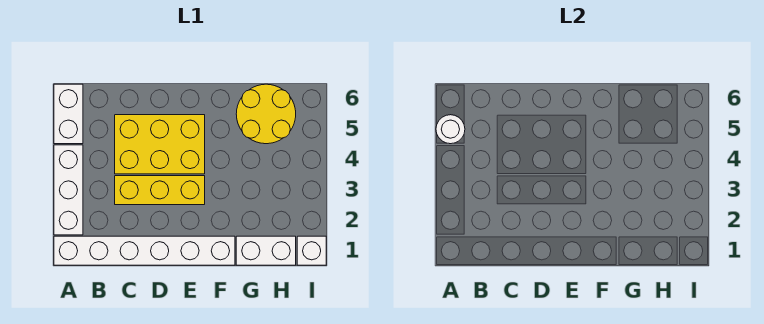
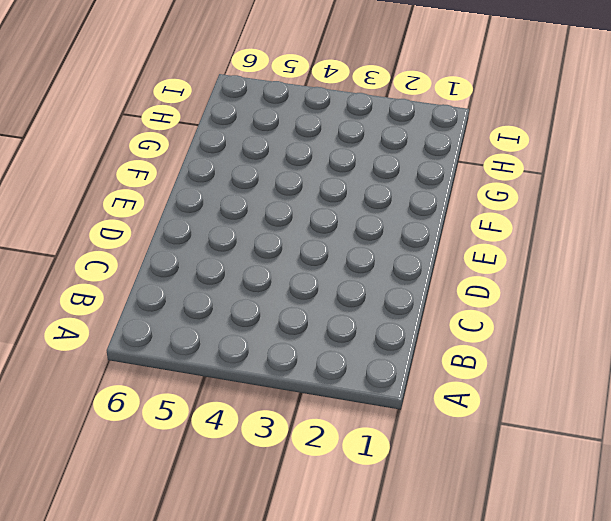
none -> white 1x6 brick [54,236,235,265]
none -> white 1x3 brick [54,145,83,235]

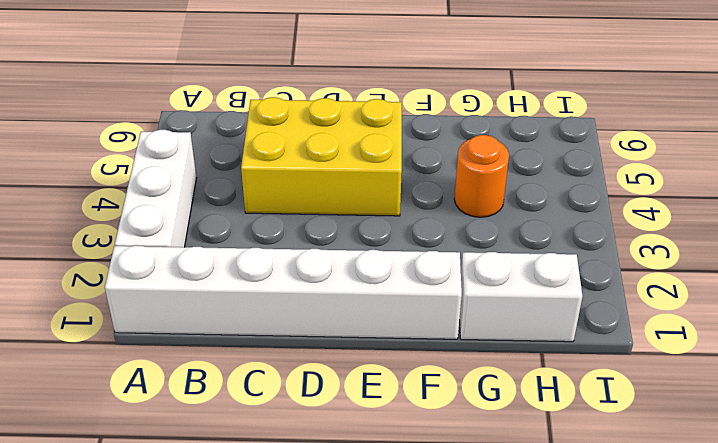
orange 1x1 round brick [454,135,509,217] -> none
none -> white 1x2 brick [54,84,83,144]
none -> yellow 1x3 brick [115,176,205,205]

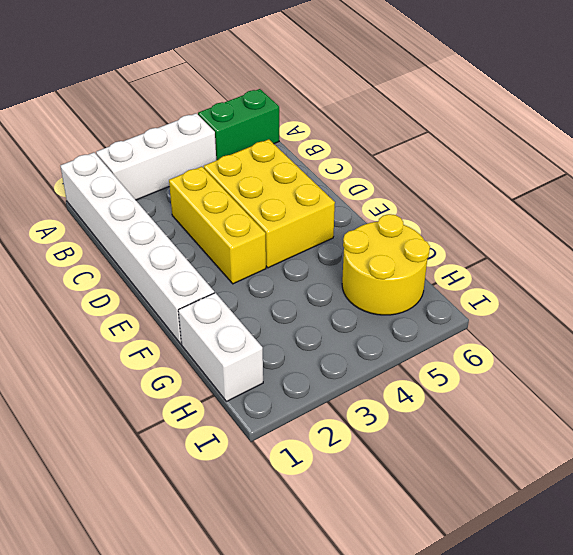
green 1x2 brick [198,89,279,160] -> white 1x2 brick [54,84,83,144]
none -> white 1x1 brick [297,236,326,265]
none -> white 1x1 round brick [436,115,465,144]

